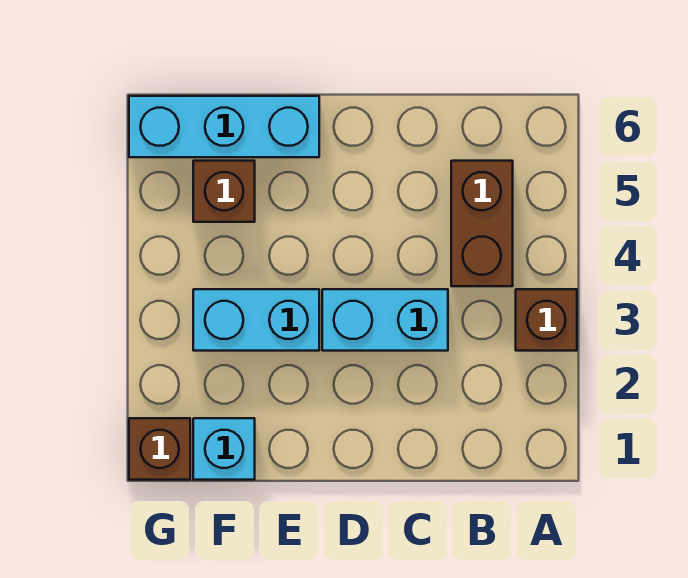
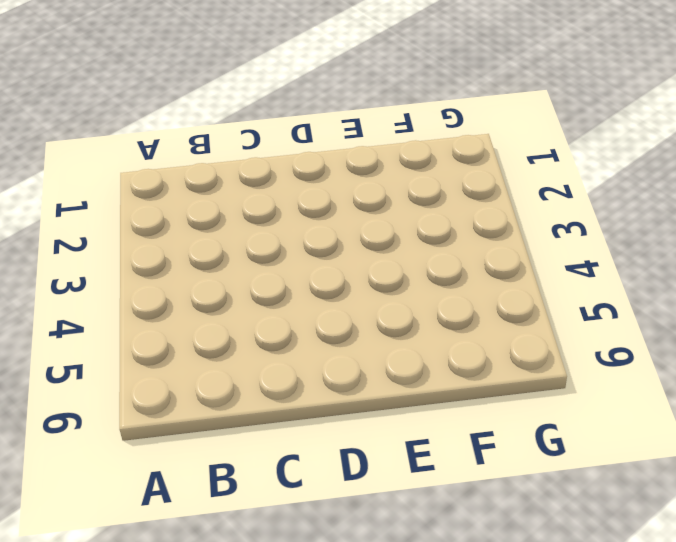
none -> brown 1x1 brick [516,289,577,351]
none -> brown 1x2 brick [451,161,513,286]

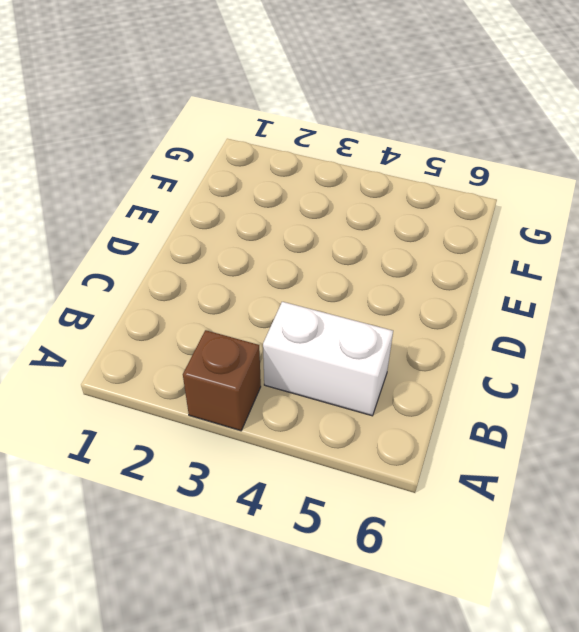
white 1x2 brick [263,302,393,416] -> brown 1x2 brick [451,161,513,286]
none -> cyan 1x2 brick [322,289,448,351]
none -> cyan 1x2 brick [193,289,319,351]

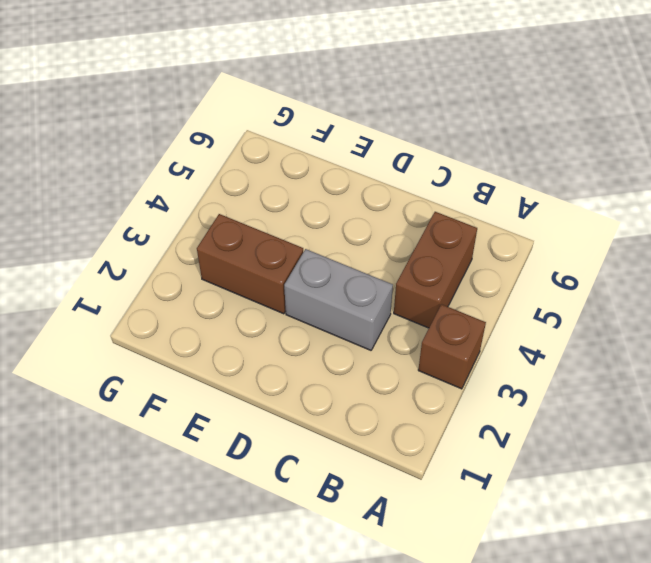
grey 1x2 brick [284,249,393,350] -> cyan 1x2 brick [322,289,448,351]
brown 1x2 brick [197,214,303,314] -> cyan 1x2 brick [193,289,319,351]
none -> cyan 1x3 brick [129,96,319,157]
none -> cyan 1x1 brick [193,418,255,480]

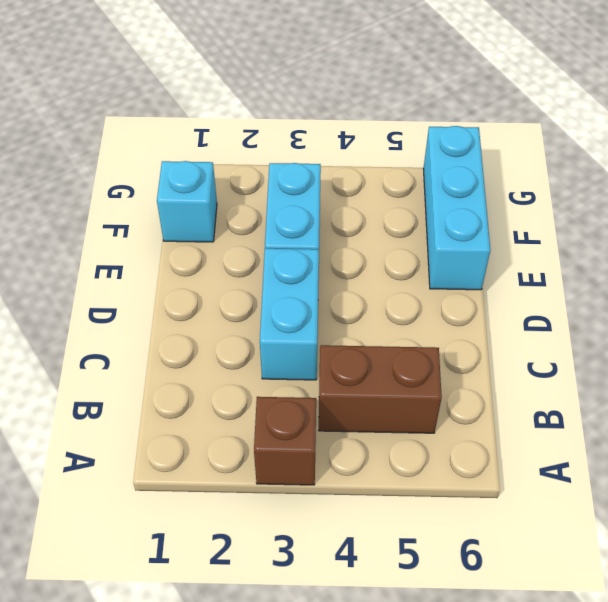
none -> brown 1x1 brick [193,161,255,222]
none -> brown 1x1 brick [129,418,190,480]

